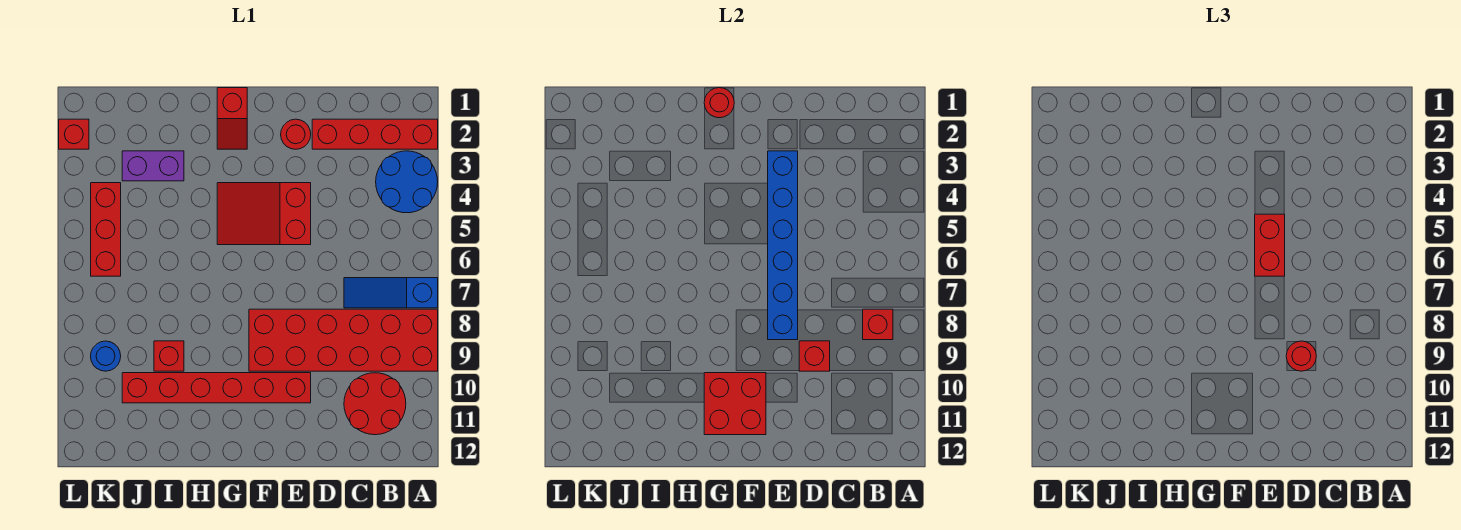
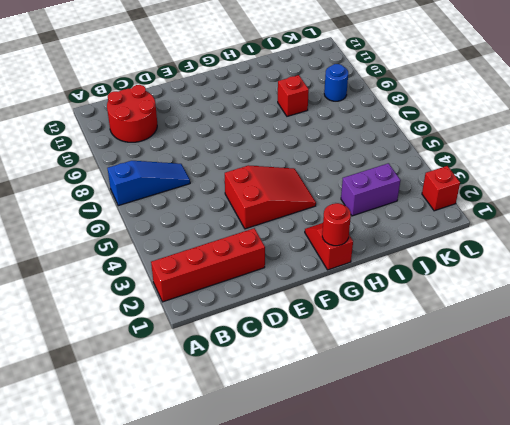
none -> blue 2x2 round brick [376,151,438,213]
none -> red 2x6 brick [249,309,438,371]
none -> red 1x1 round brick [281,119,311,149]

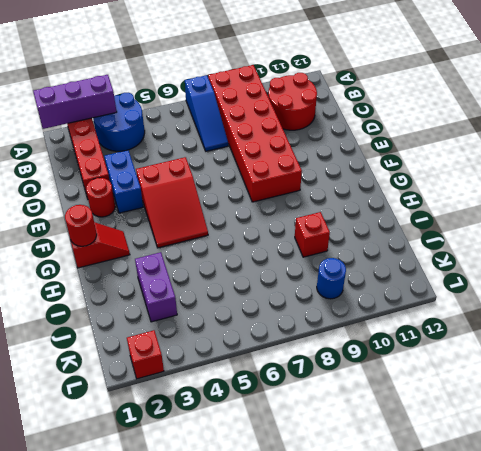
purple 1x3 brick [33,75,117,129] -> none
blue 1x2 brick [104,150,143,213] -> none
none -> red 1x6 brick [122,373,311,403]
none -> red 1x3 brick [91,183,121,276]
none -> red 1x1 brick [863,309,893,340]

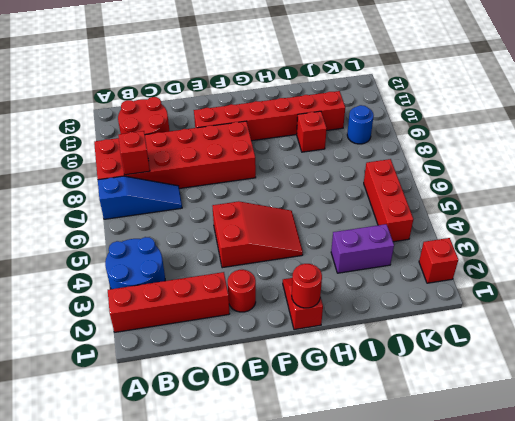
none -> red 1x1 brick [799,341,830,371]
none -> blue 1x6 brick [768,151,798,340]
none -> red 2x2 brick [704,373,766,435]

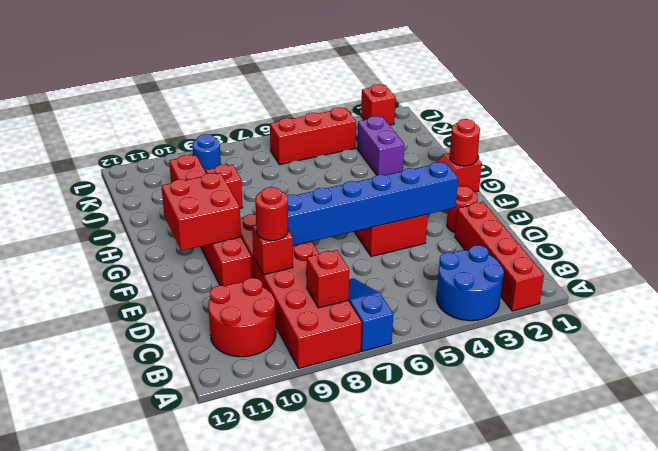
none -> red 1x2 brick [1255,214,1285,276]

